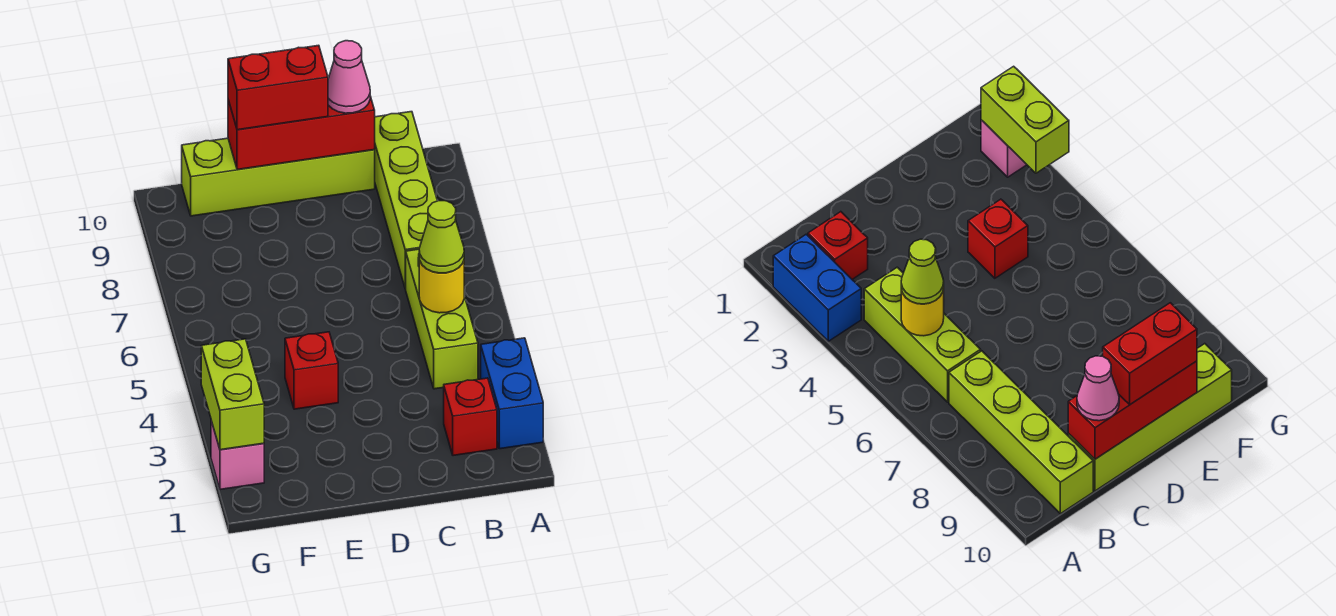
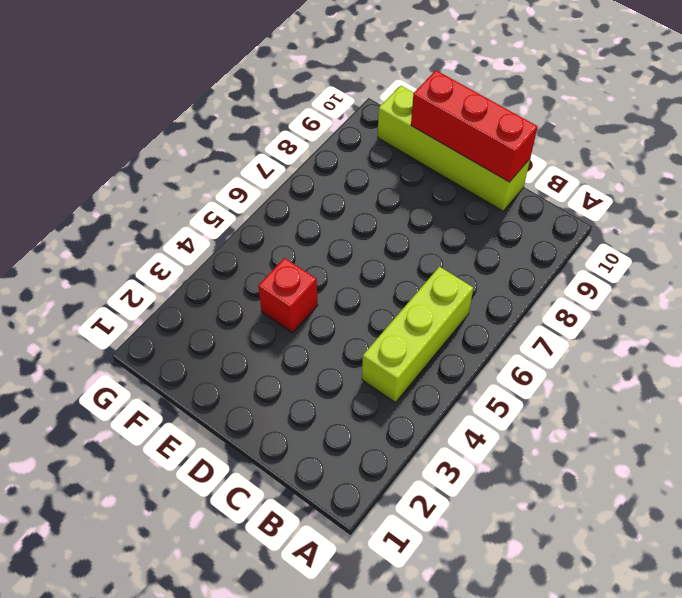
none -> blue 1x2 brick [481,338,543,449]
none -> red 1x1 brick [444,378,497,456]
none -> lime 1x4 brick [375,112,437,289]

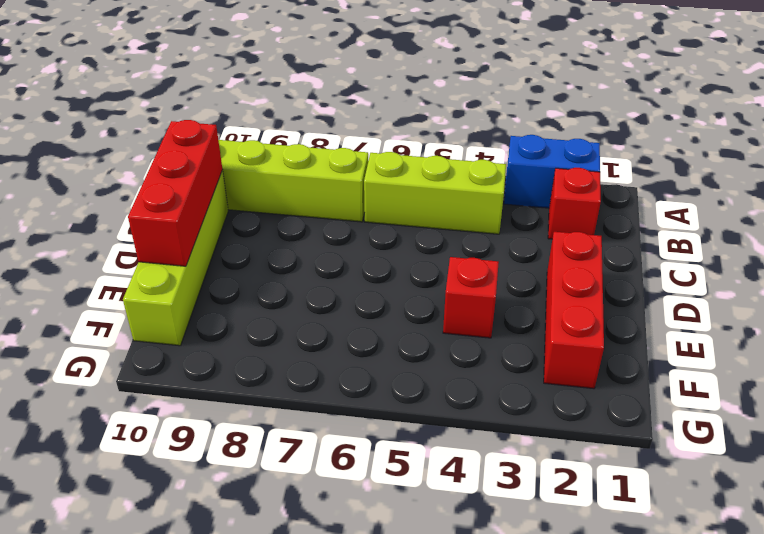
red 1x3 brick [544,232,604,389] -> none
none -> pink 1x1 brick [211,421,264,490]
none -> yellow 1x1 round brick [419,258,464,313]
none -> lime 1x2 brick [201,339,264,450]

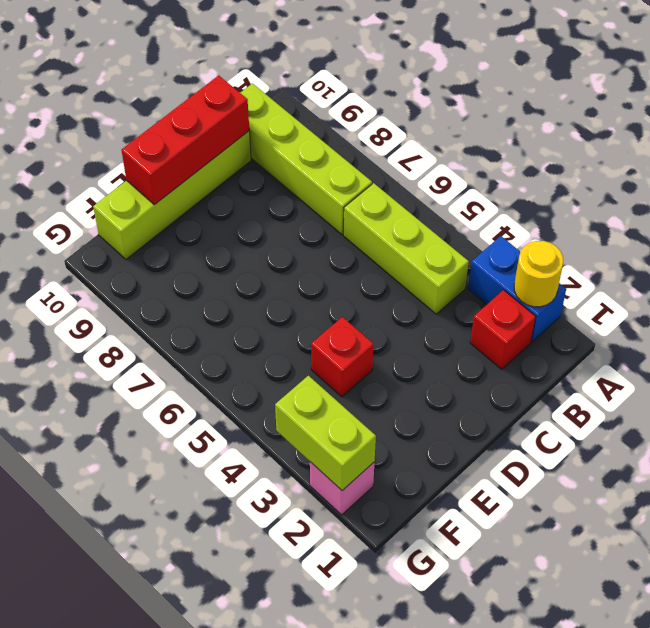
yellow 1x1 round brick [514,241,563,307] -> yellow 1x1 round brick moved to [419,258,464,313]
none -> lime 1x1 cone [419,201,464,273]
none -> pink 1x1 cone [328,41,370,113]
none -> red 1x2 brick [228,45,328,130]

